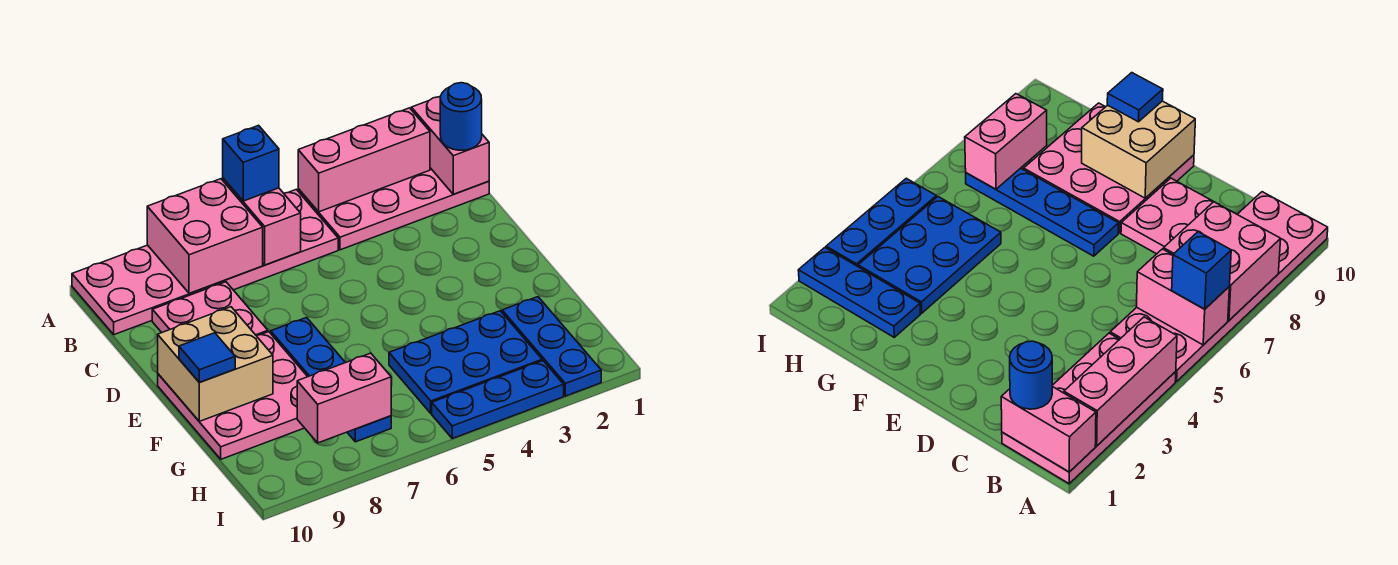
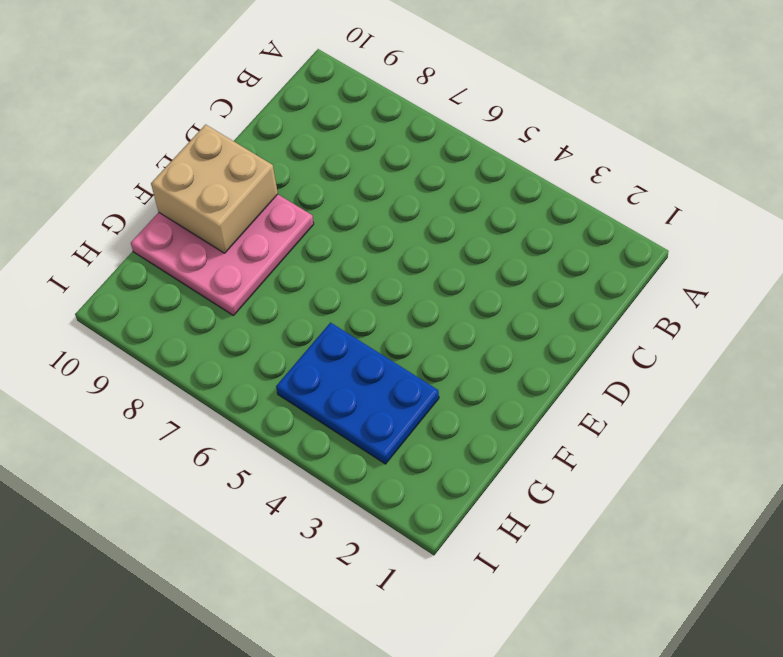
none -> pink 2x4 plate [298,168,489,250]
none -> pink 2x6 plate [72,189,338,335]
none -> pink 2x2 plate [152,282,268,335]

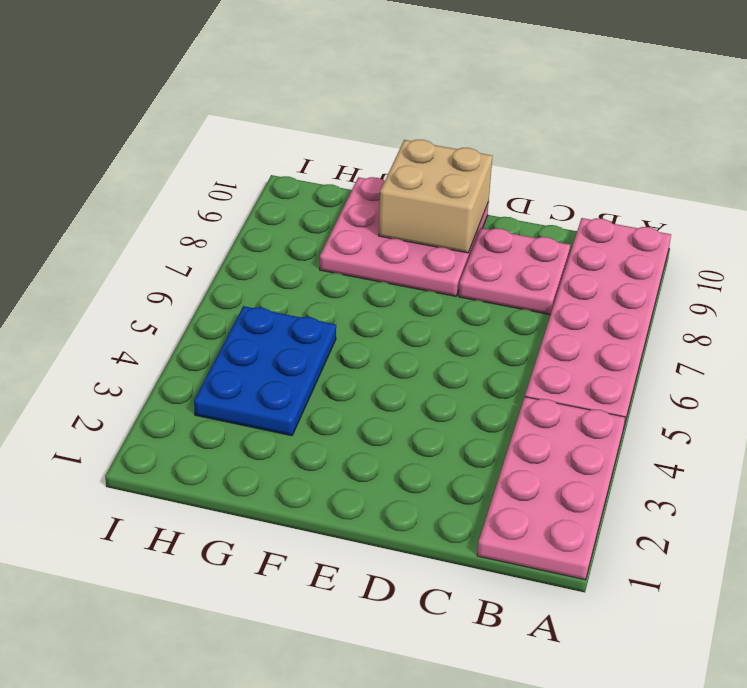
none -> blue 1x4 plate [271,318,391,442]
none -> blue 1x3 plate [502,297,601,396]
none -> blue 1x3 plate [432,361,564,438]

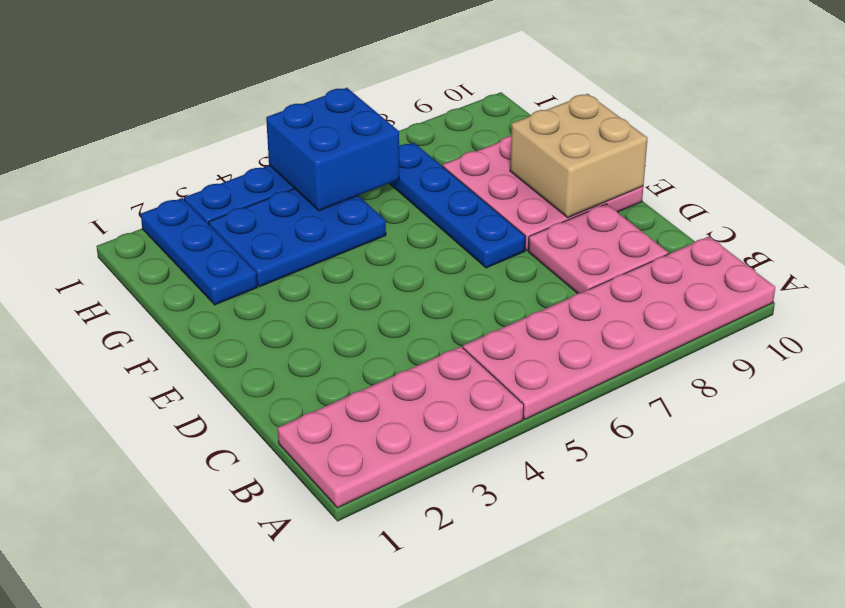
blue 2x2 brick [266,88,399,211] -> none
none -> pink 1x2 brick [411,96,489,194]
none -> pink 1x3 brick [298,108,430,212]
none -> pink 1x2 brick [223,178,301,265]

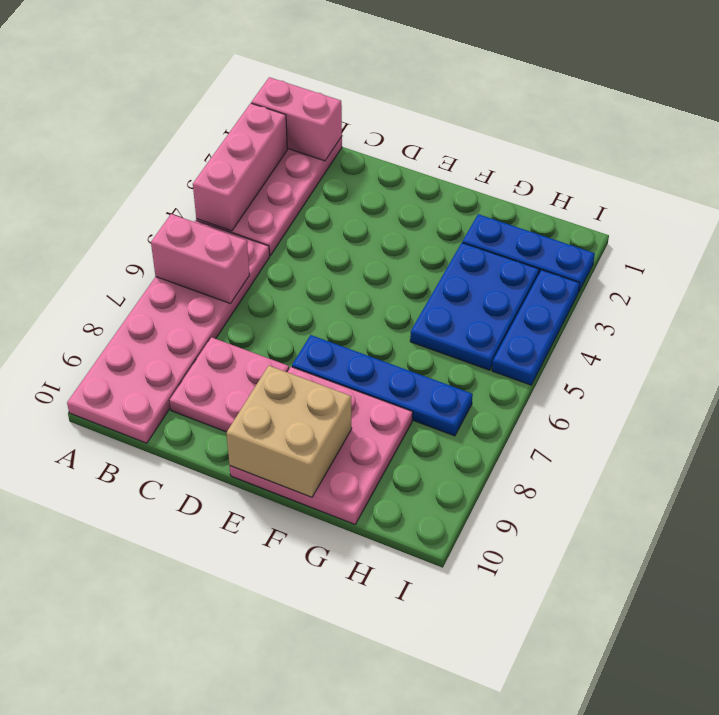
none -> pink 2x2 brick [147,179,263,294]
none -> pink 1x2 brick [297,353,391,443]
none -> blue 1x1 brick [223,125,279,201]

